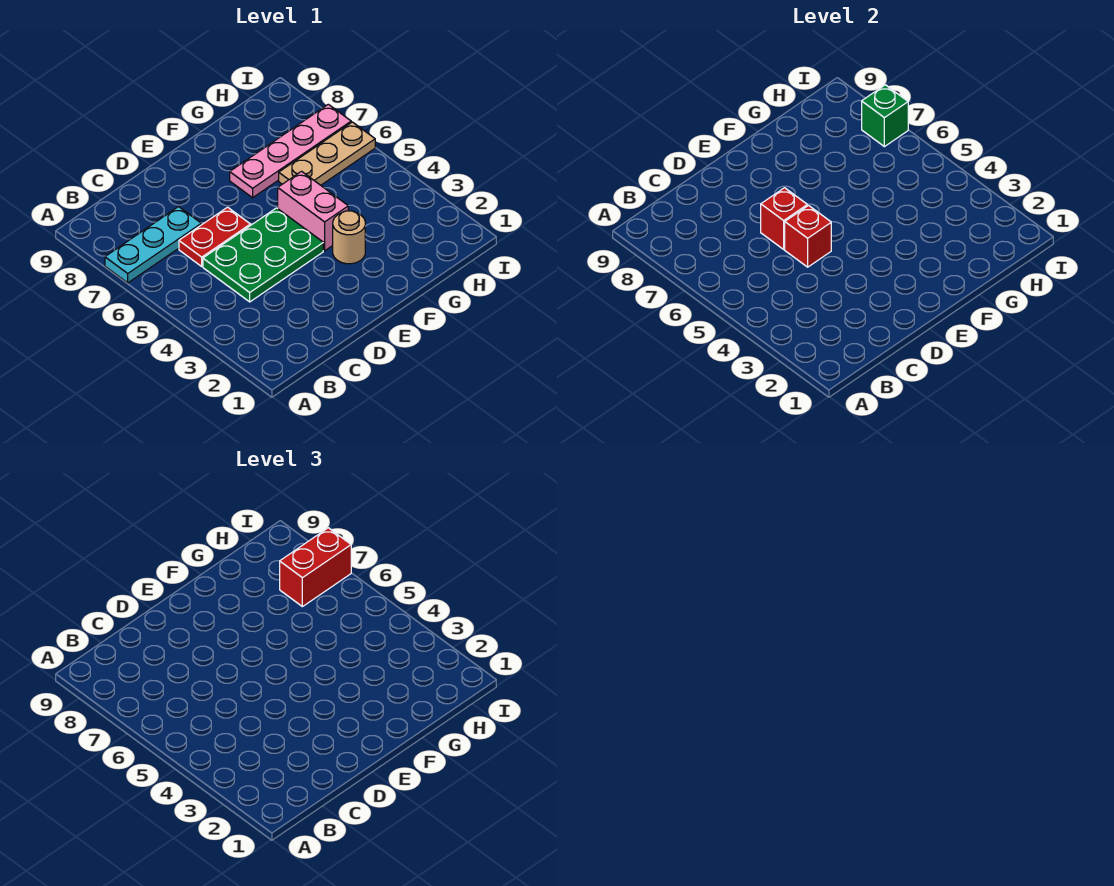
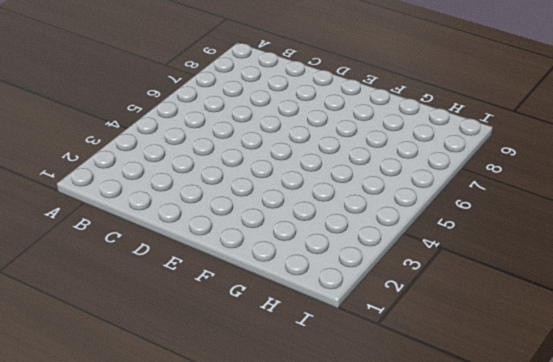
none -> cyan 1x3 plate [105,207,201,283]
none -> green 2x3 plate [203,208,323,302]

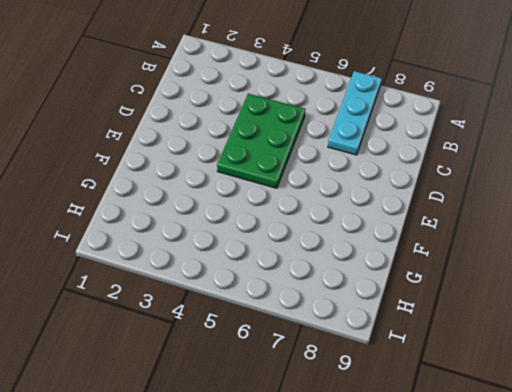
none -> red 1x2 plate [179,207,250,266]
none -> tan 1x1 round brick [333,211,365,264]

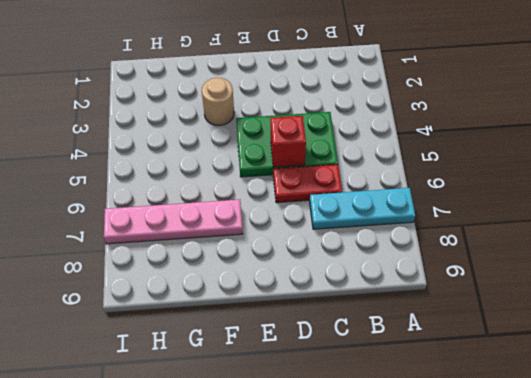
none -> pink 1x2 brick [278,171,348,251]
none -> tan 1x3 plate [279,122,375,185]

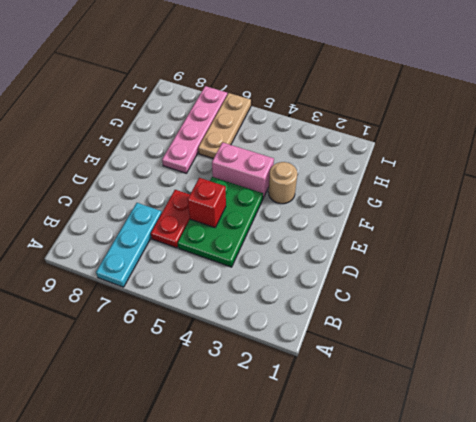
none -> red 1x1 brick [761,188,807,249]
none -> green 1x1 brick [862,85,908,147]

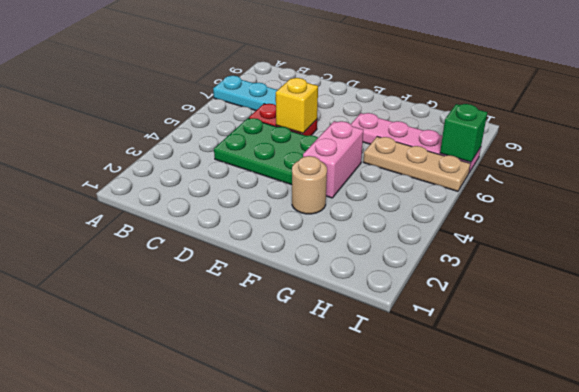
yellow 1x1 brick [276,78,318,133] -> red 1x1 brick [761,188,807,249]
none -> red 1x1 brick [785,206,831,267]
none -> red 1x2 brick [280,528,351,607]

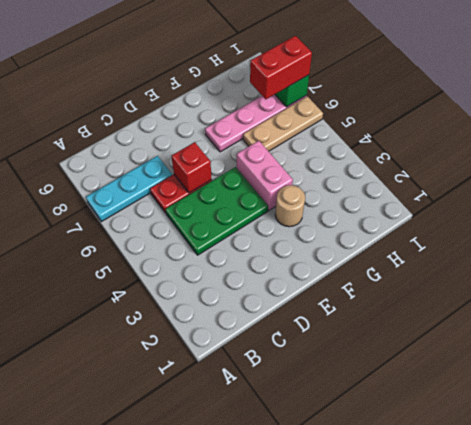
none -> red 1x1 brick [785,206,831,267]

